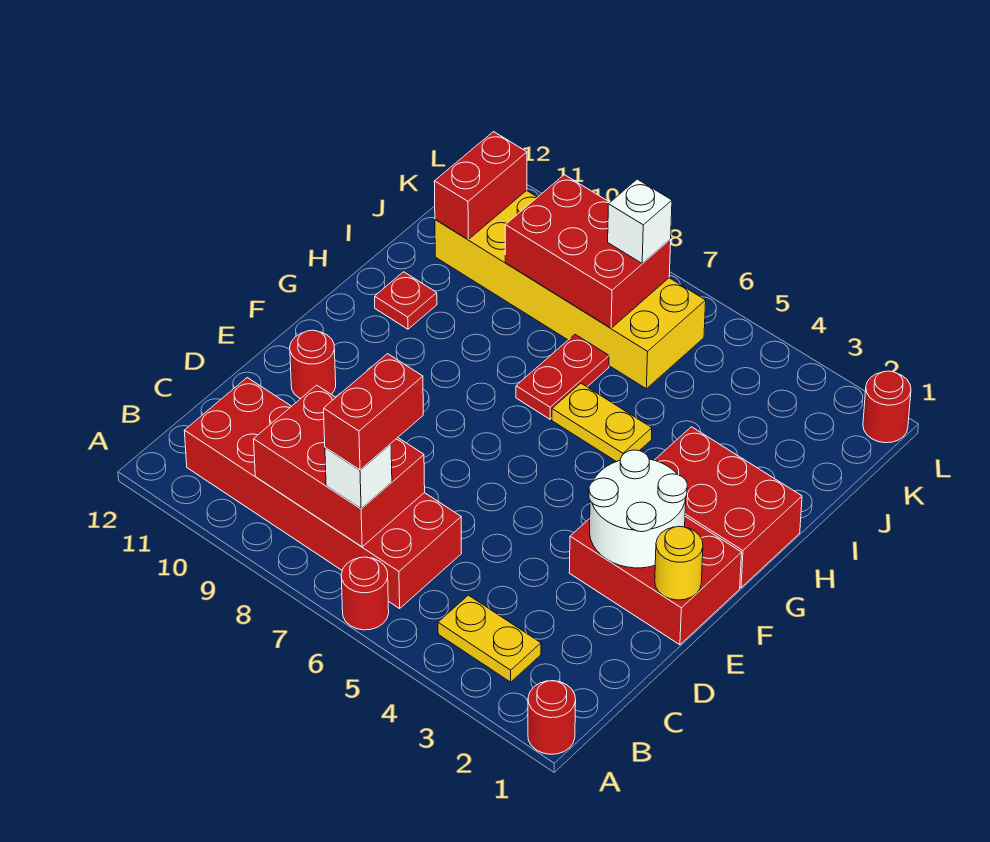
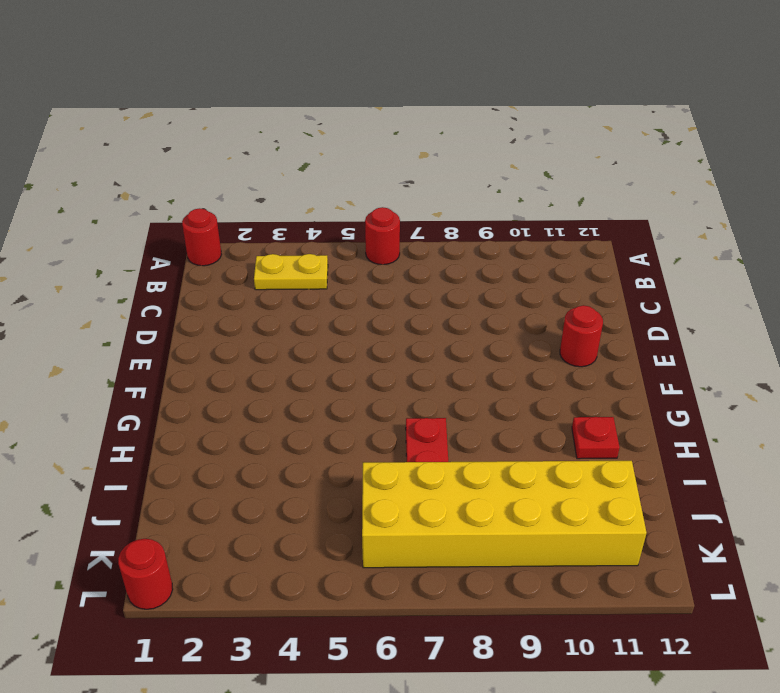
none -> red 2x6 brick [184,378,462,608]
none -> red 2x3 brick [569,517,742,645]
none -> red 2x3 brick [655,427,802,588]

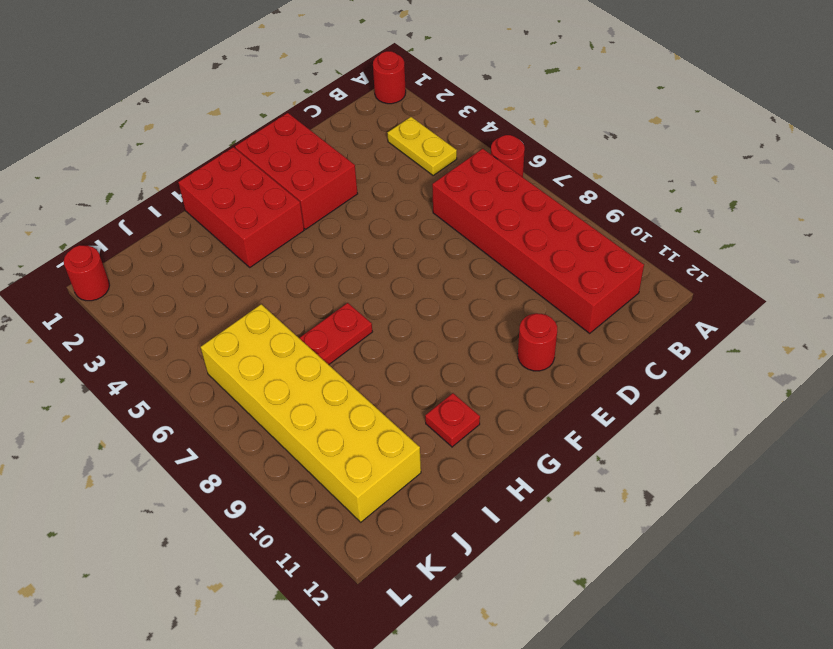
none -> yellow 1x2 plate [552,383,652,462]
none -> red 2x3 brick [254,385,425,547]
none -> yellow 1x1 round brick [655,526,703,600]

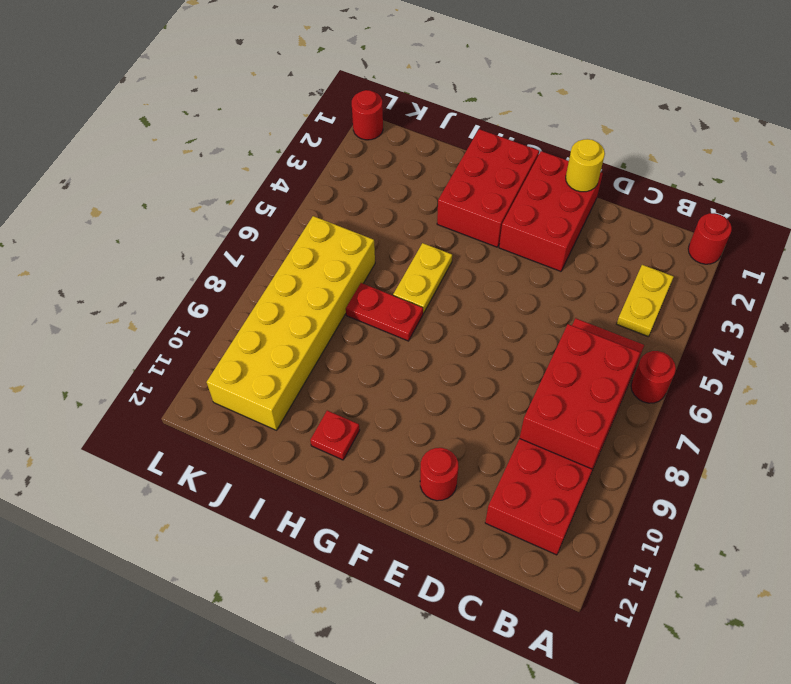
none -> white 2x2 round brick [589,450,687,568]
none -> red 2x3 brick [505,175,671,328]
none -> red 1x2 brick [434,132,527,239]

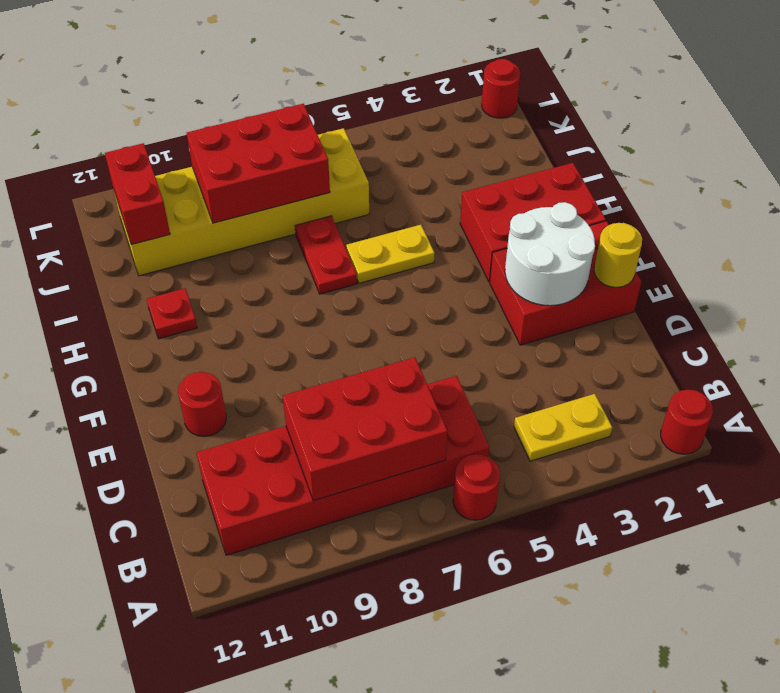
none -> white 1x1 brick [325,444,392,509]
none -> white 1x1 brick [608,179,672,263]
none -> red 1x2 brick [324,354,423,470]

